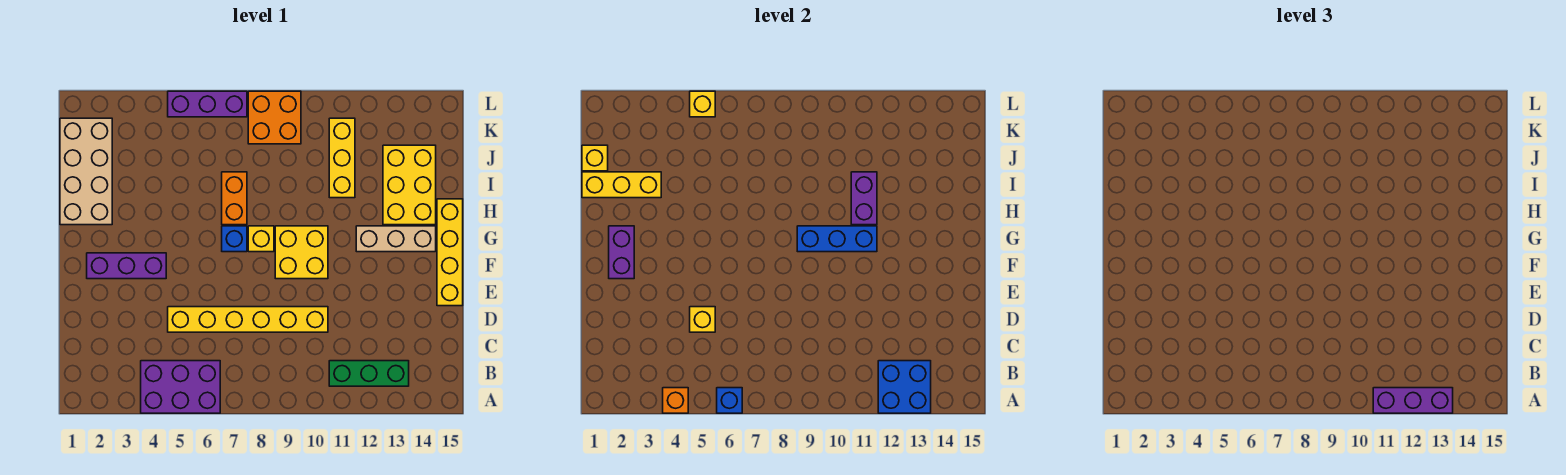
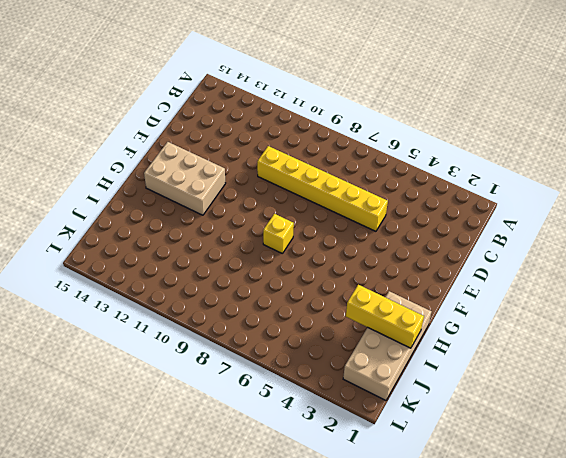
tan 2x3 brick [144,142,226,215] -> tan 1x3 brick [356,226,436,252]
none -> purple 2x3 brick [141,361,220,413]
none -> green 1x3 brick [329,361,409,386]
none -> yellow 1x4 brick [437,199,463,306]

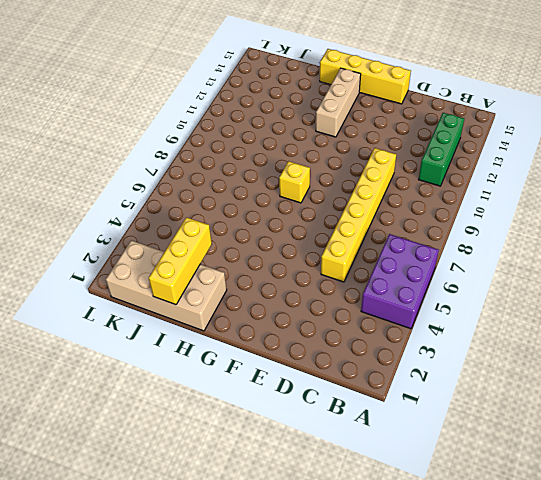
none -> purple 1x3 brick [87,253,166,279]
none -> yellow 2x2 brick [275,226,328,279]
none -> blue 1x1 brick [222,226,247,252]

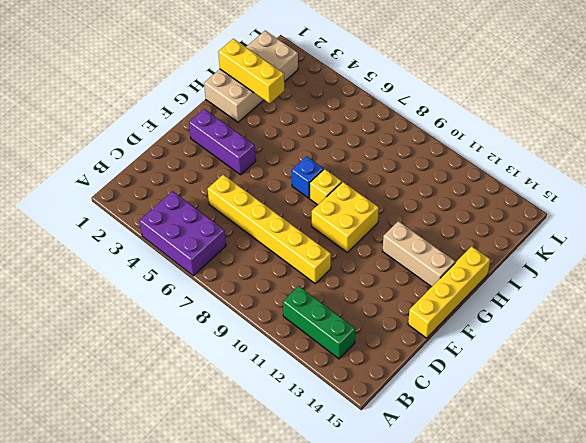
none -> orange 1x2 brick [222,172,247,225]
none -> yellow 2x3 brick [383,145,436,225]
none -> yellow 1x3 brick [329,118,355,198]

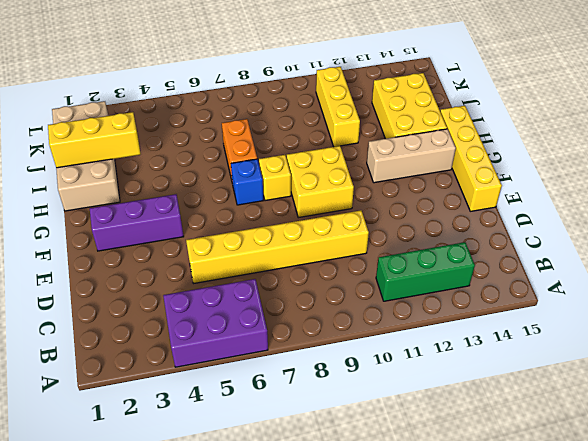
none -> orange 2x2 brick [248,91,301,144]
none -> purple 1x3 brick [168,91,247,117]
none -> orange 1x1 brick [663,388,688,413]

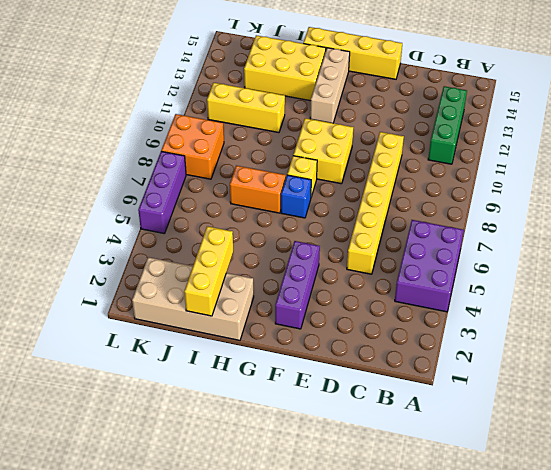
none -> orange 1x1 brick [663,388,688,413]
none -> blue 1x1 brick [717,388,742,413]
none -> blue 2x2 brick [878,361,931,413]

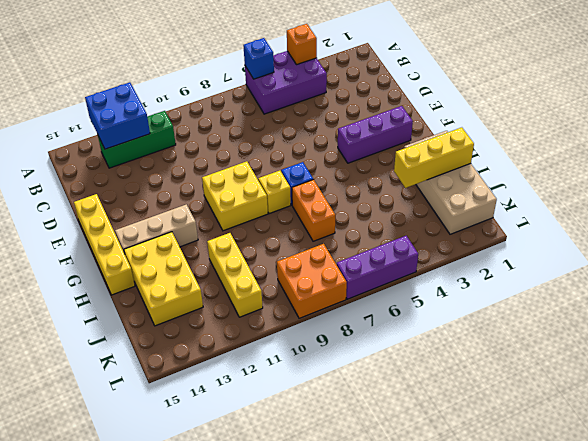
none -> yellow 1x6 brick [168,307,328,332]
none -> yellow 1x1 brick [690,307,715,332]
none -> purple 1x2 brick [609,226,634,279]

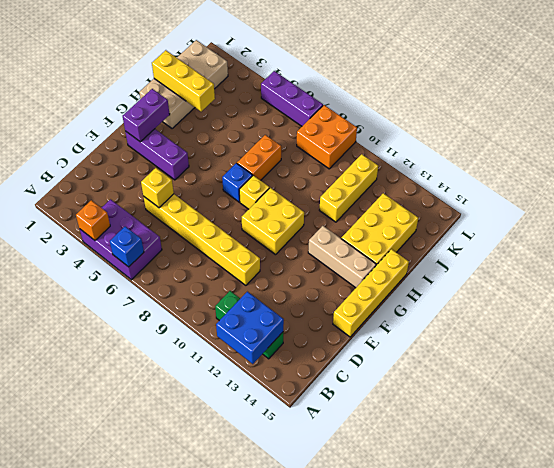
none -> blue 1x3 brick [797,226,877,252]
none -> purple 1x2 brick [851,172,877,225]
none -> yellow 1x1 brick [582,145,608,171]

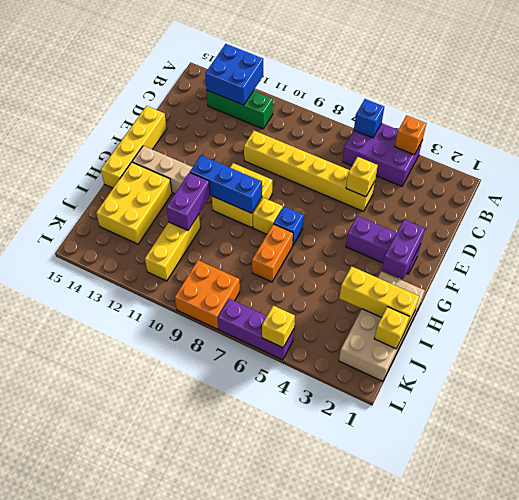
none -> purple 1x3 brick [1373,388,1453,413]

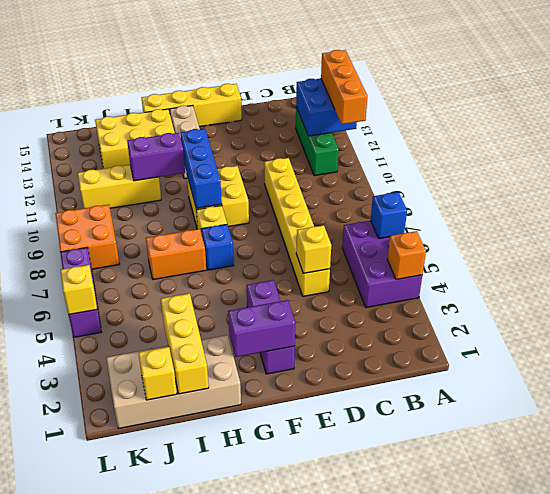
orange 1x3 brick [321,50,367,124] -> purple 1x3 brick [1373,388,1453,413]

